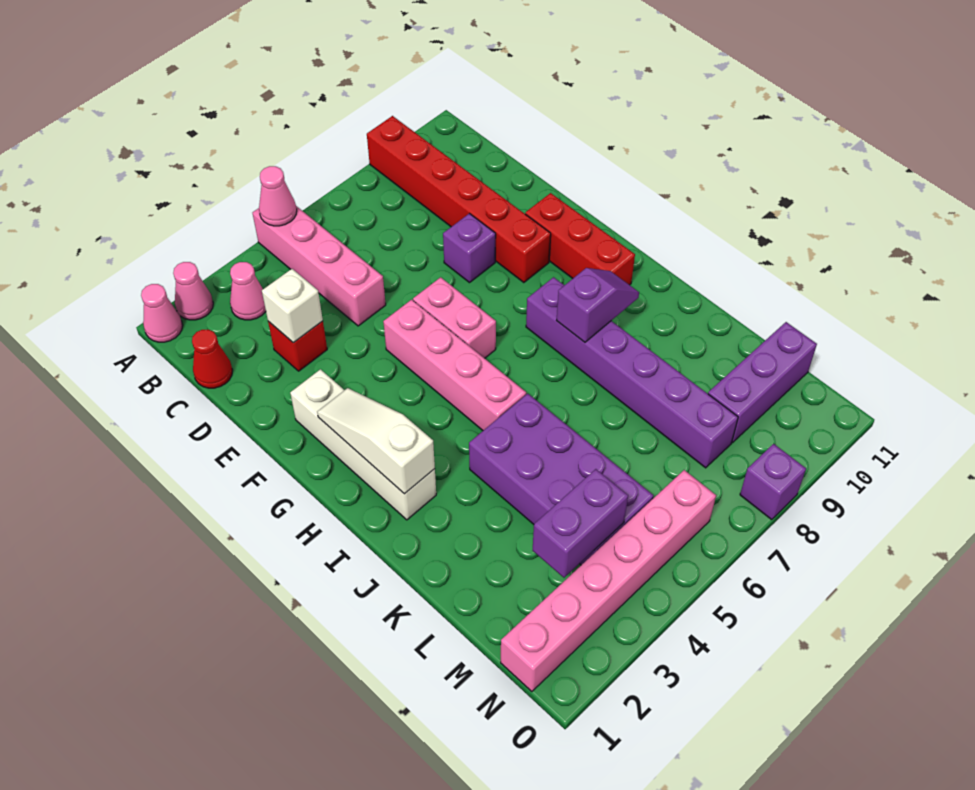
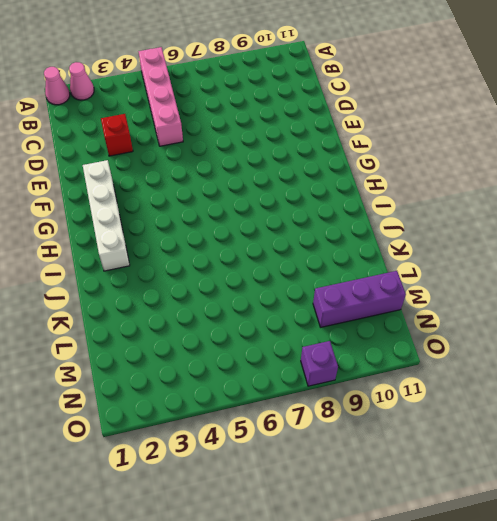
none -> red 1x6 brick [367,116,551,283]
none -> pink 1x1 cone [230,262,266,320]
none -> red 1x1 cone [192,330,233,388]

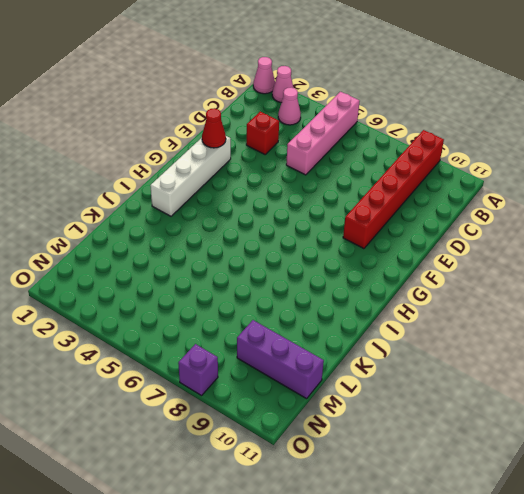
red 1x1 cone [202,108,226,148] -> red 1x1 cone moved to [192,330,233,388]
none -> purple 1x1 brick [443,214,496,283]
none -> pink 1x4 brick [383,300,526,430]
none -> pink 1x2 brick [413,277,496,358]

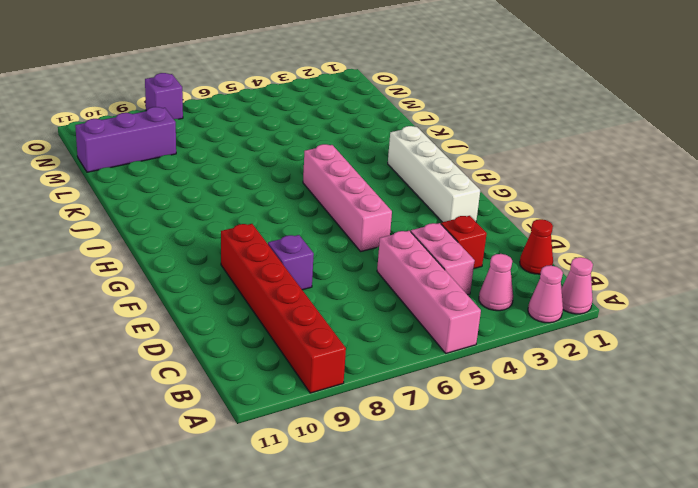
pink 1x2 brick [411,223,475,295] -> pink 1x2 brick moved to [413,277,496,358]
none -> red 1x3 brick [525,193,635,285]
none -> purple 1x6 brick [526,277,738,468]
none -> purple 2x4 brick [469,394,653,565]

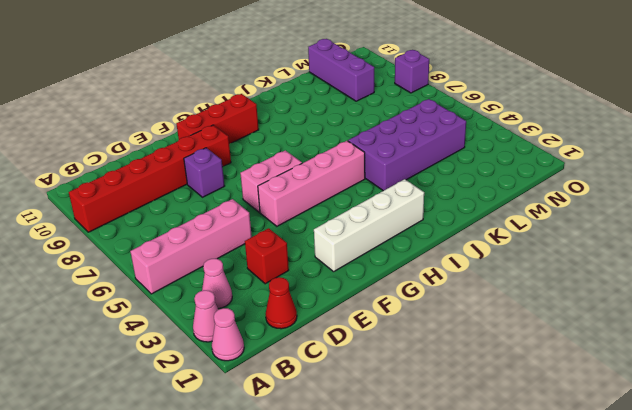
none -> purple 1x6 brick [526,277,738,468]
none -> pink 1x6 brick [501,470,716,692]
none -> pink 1x1 cone [259,166,297,226]

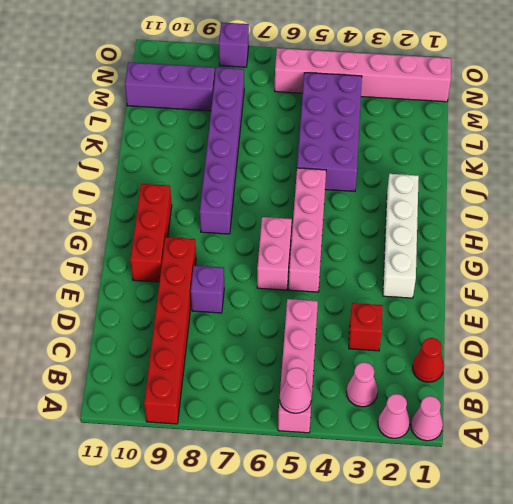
none -> white 1x1 brick [262,269,323,343]
none -> white 1x3 slope [317,388,435,494]
none -> purple 1x2 slope [556,268,639,342]

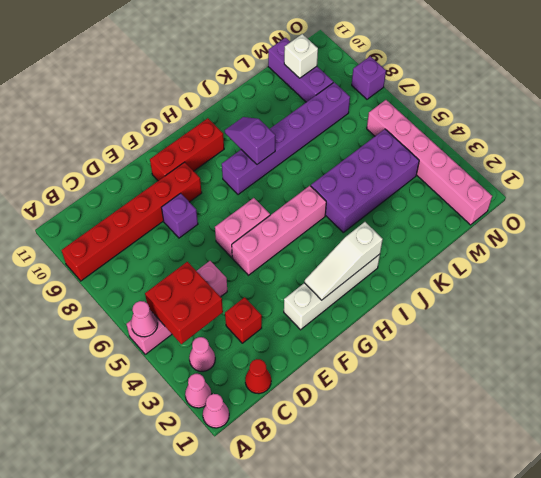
red 2x2 brick [145,262,223,344] -> none
white 1x1 brick [284,34,318,78] -> white 1x1 brick moved to [262,269,323,343]
none -> purple 1x2 brick [533,469,628,578]

